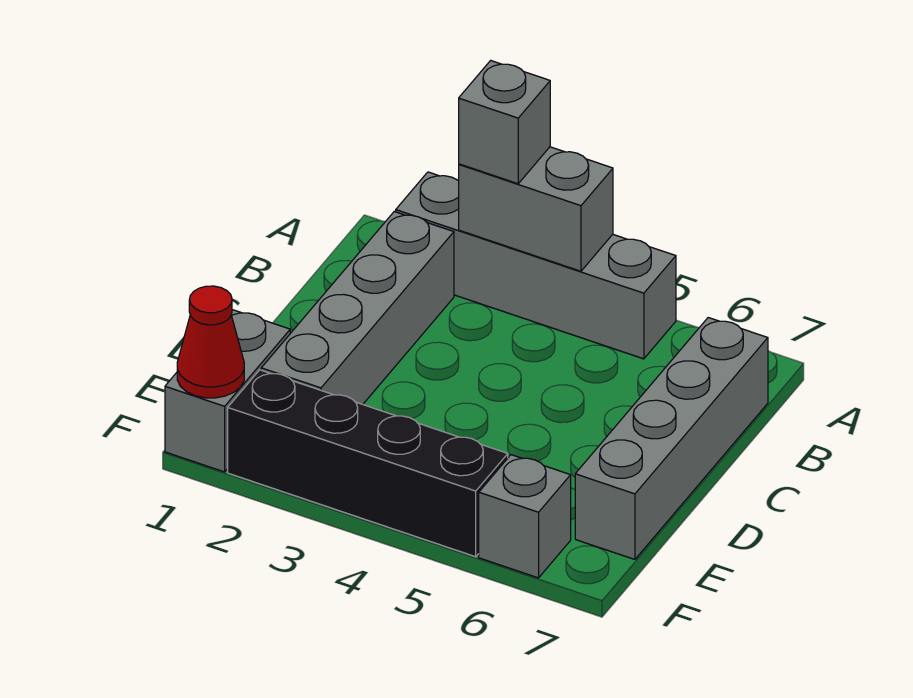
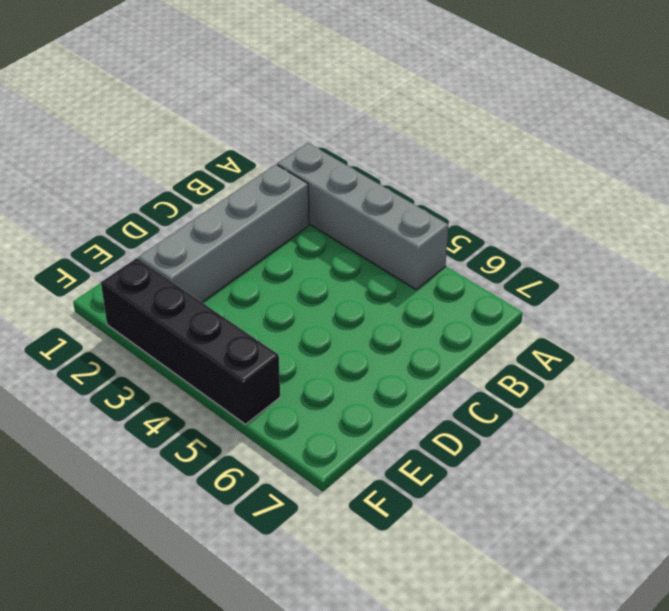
none -> grey 1x4 brick [575,318,768,559]
none -> grey 1x2 brick [165,310,290,472]

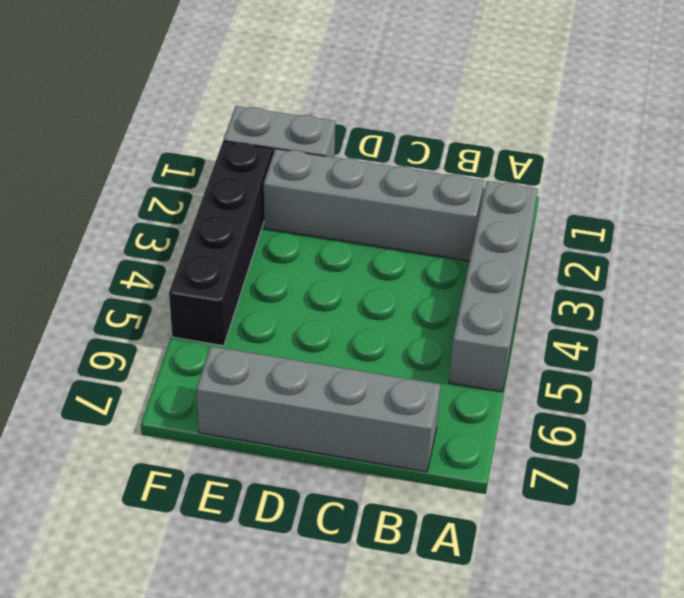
none -> grey 1x1 brick [479,455,571,578]
none -> grey 1x2 brick [459,147,613,271]

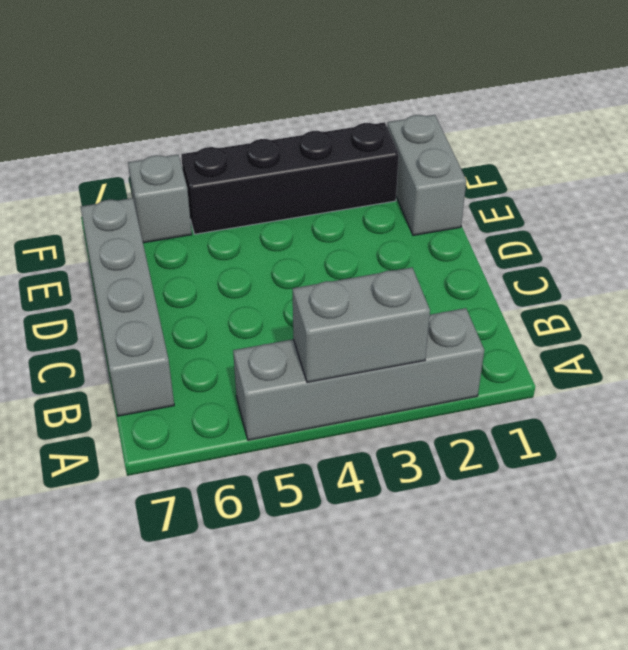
none -> grey 1x4 brick [261,212,454,404]
none -> red 1x1 cone [177,286,244,398]

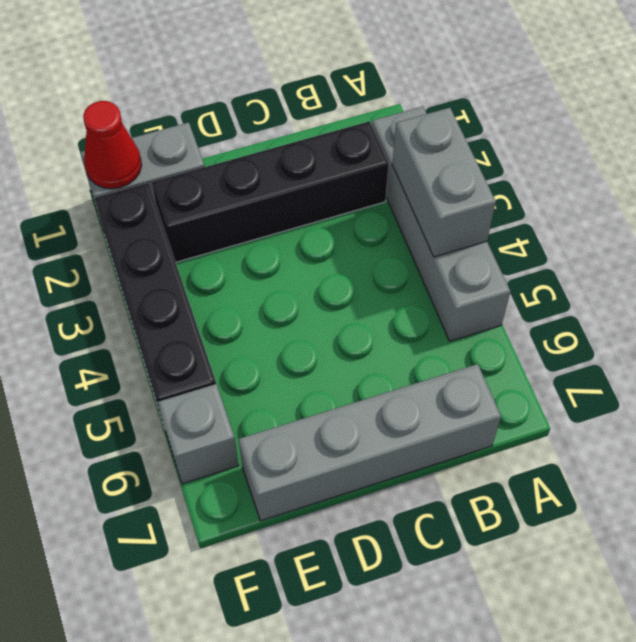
black 1x4 brick [152,121,389,262] -> grey 1x4 brick [261,212,454,404]
none -> grey 1x1 brick [459,60,550,184]

